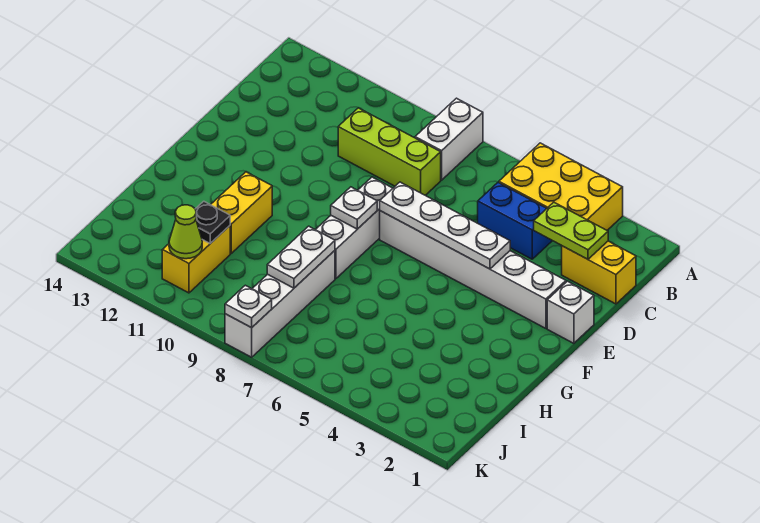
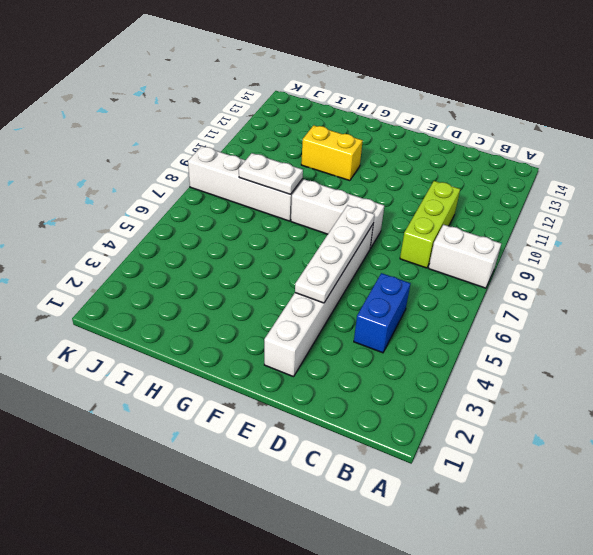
none -> yellow 2x3 brick [499,143,623,230]
none -> yellow 1x2 brick [562,241,636,304]
none -> white 1x1 brick [547,281,594,343]

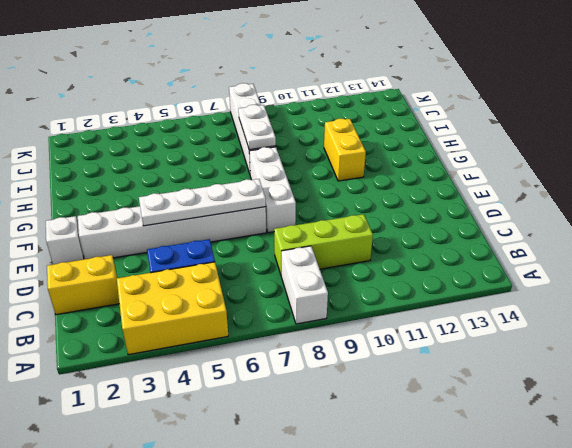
none -> yellow 1x2 brick [162,226,230,293]
none -> lime 1x2 plate [534,202,608,259]
none -> white 1x1 plate [331,187,377,229]

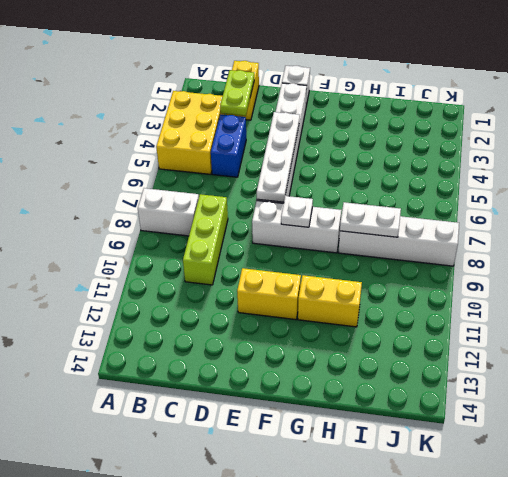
yellow 1x2 brick [237,268,301,320] -> yellow 1x2 brick moved to [162,226,230,293]
none -> black 1x1 plate [196,201,230,243]
none -> lime 1x1 cone [169,205,202,259]
none -> white 1x1 plate [225,285,272,328]

